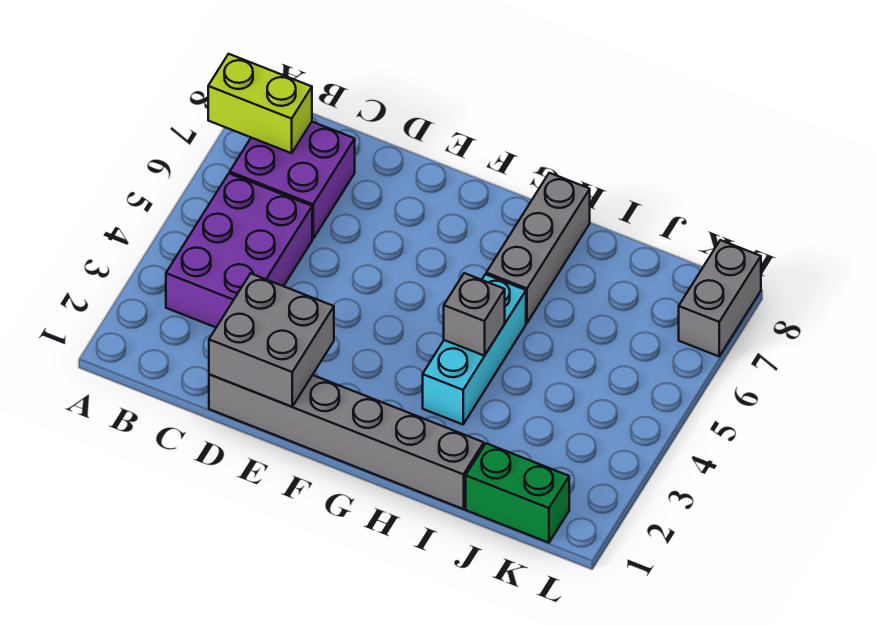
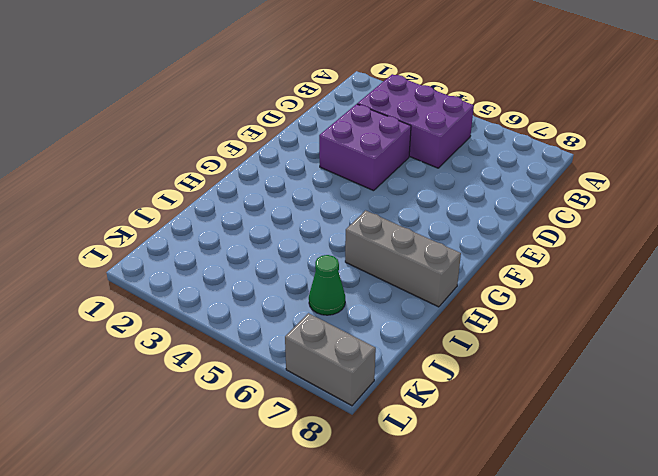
purple 2x2 brick [319,104,411,191] -> purple 2x2 brick moved to [230,122,355,239]
green 1x1 cone [309,255,345,315] -> none
none -> grey 1x6 brick [209,374,484,509]
none -> cyan 1x3 brick [423,274,526,424]

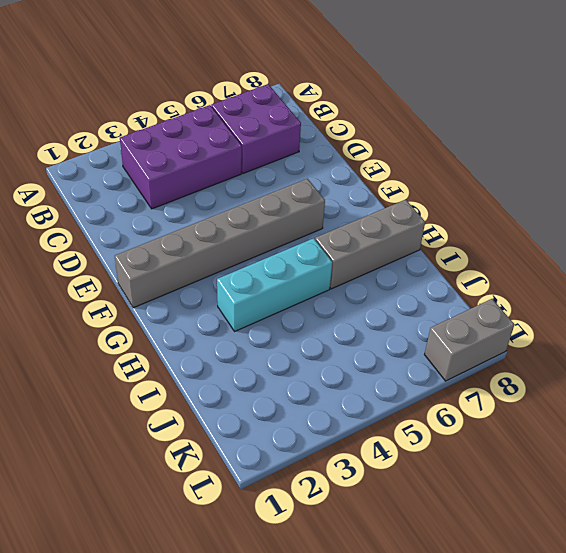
grey 1x6 brick [115,179,325,308] -> grey 1x6 brick turned to [209,374,484,509]
none -> green 1x2 brick [466,443,569,543]
none -> lime 1x2 brick [208,54,312,153]

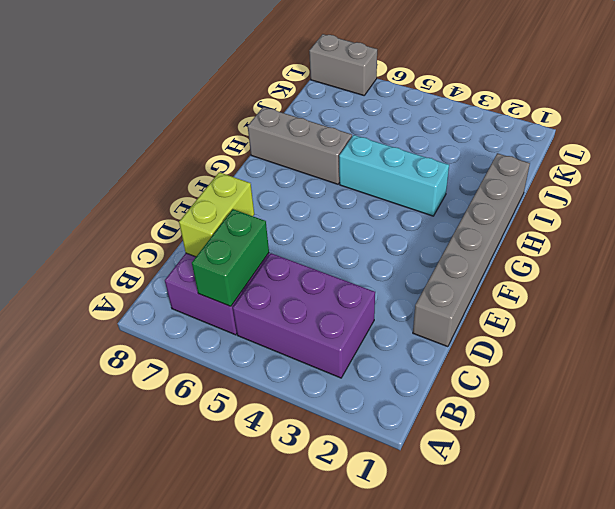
green 1x2 brick [192,209,269,306] -> green 1x2 brick moved to [466,443,569,543]
lime 1x2 brick [179,172,254,257] -> lime 1x2 brick moved to [208,54,312,153]
none -> grey 2x2 brick [209,273,334,407]
none -> grey 1x1 brick [444,273,505,356]

